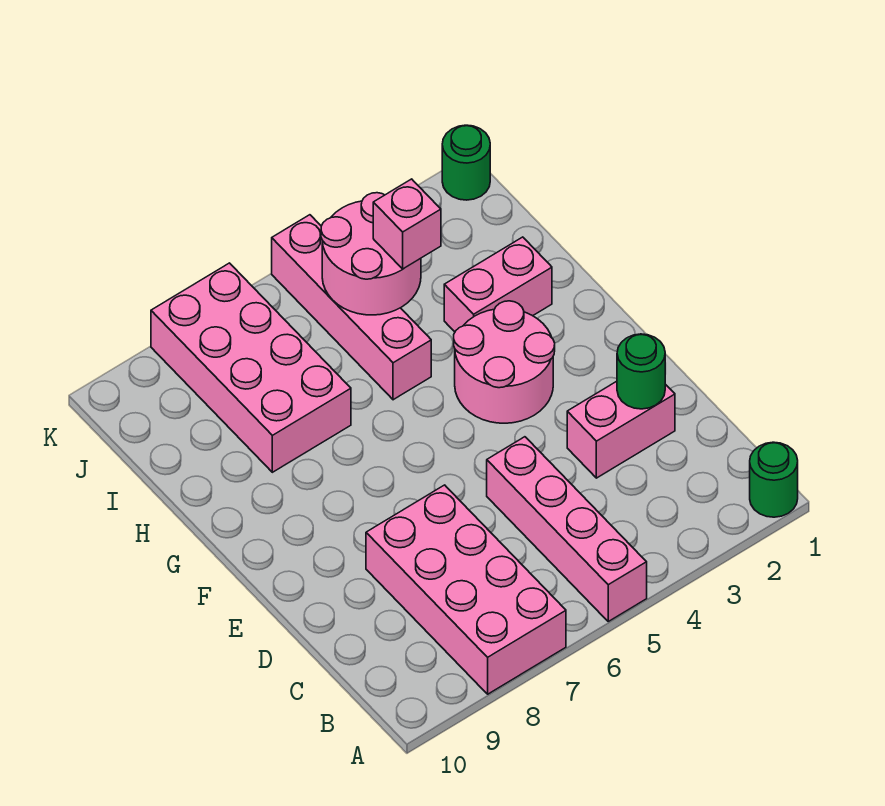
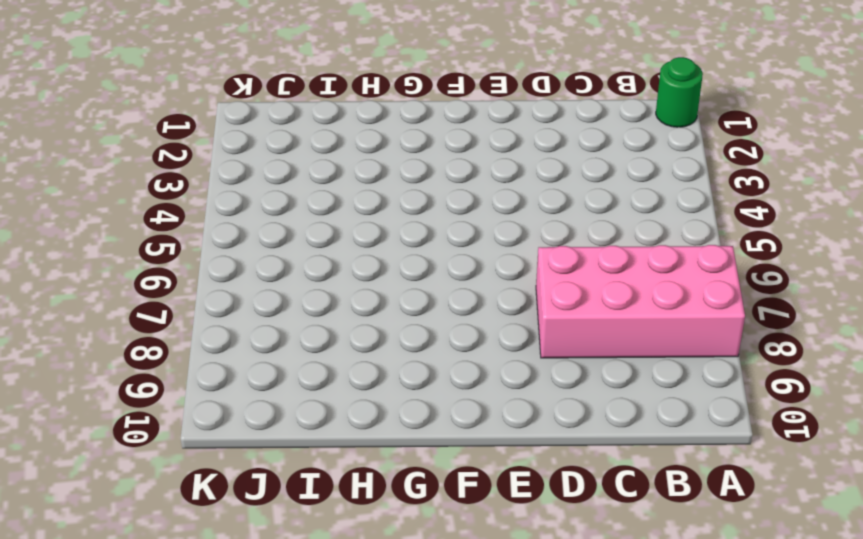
none -> pink 1x4 brick [487,437,647,621]
none -> pink 1x2 brick [567,381,675,478]
none -> pink 2x2 round brick [454,301,555,423]

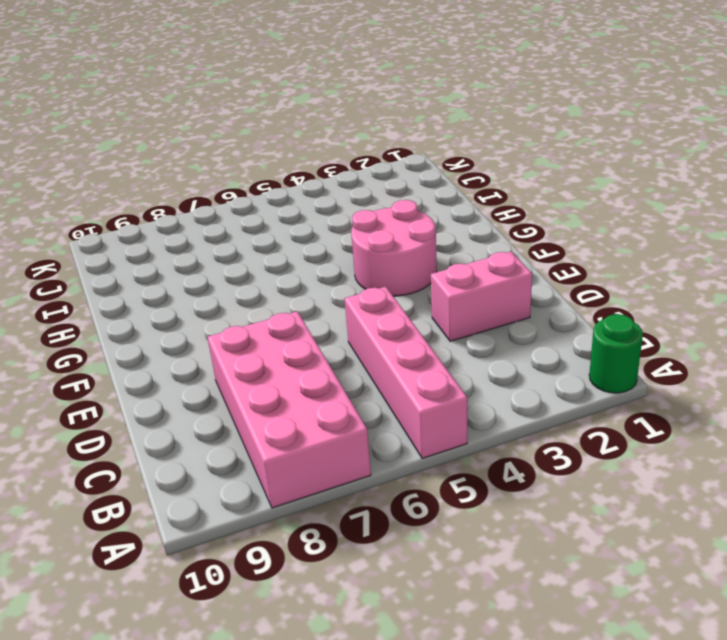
none -> pink 1x2 brick [444,237,552,332]
none -> pink 1x4 brick [272,215,431,400]
none -> pink 2x4 brick [151,263,351,472]

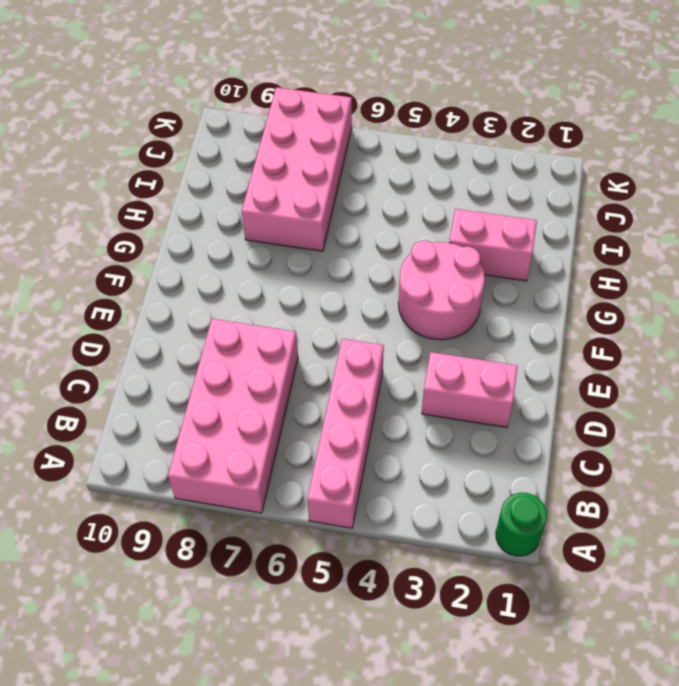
none -> pink 1x4 brick [272,215,431,400]
none -> green 1x1 round brick [442,125,490,200]
none -> green 1x1 round brick [617,334,665,409]

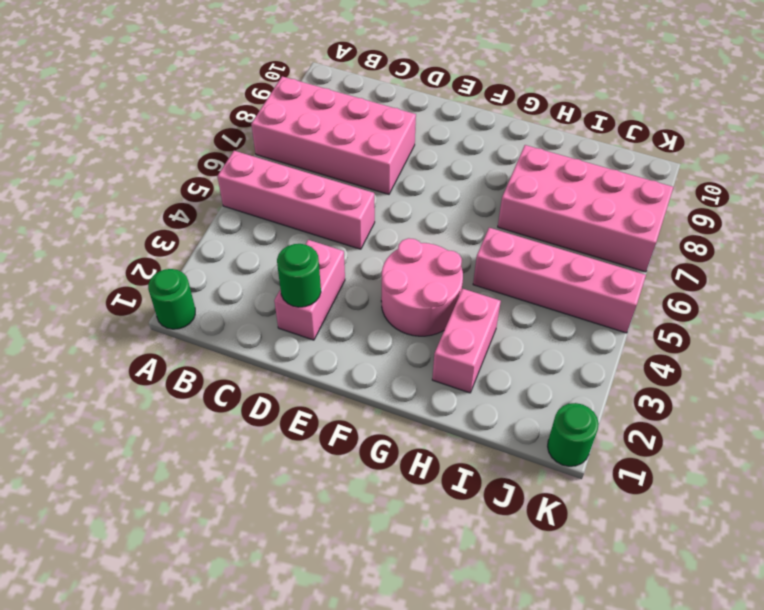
none -> pink 2x2 round brick [321,193,421,315]
none -> pink 1x1 brick [373,179,441,269]

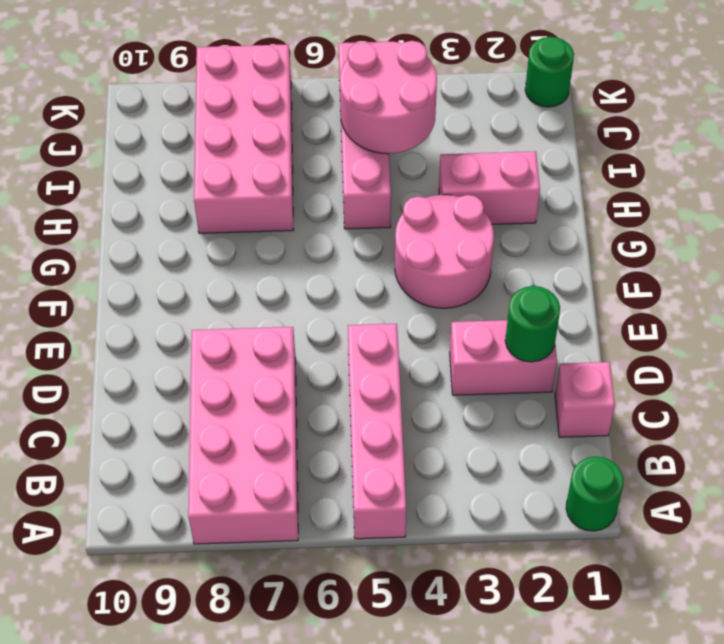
pink 1x1 brick [555,362,615,437] -> pink 1x1 brick moved to [373,179,441,269]

